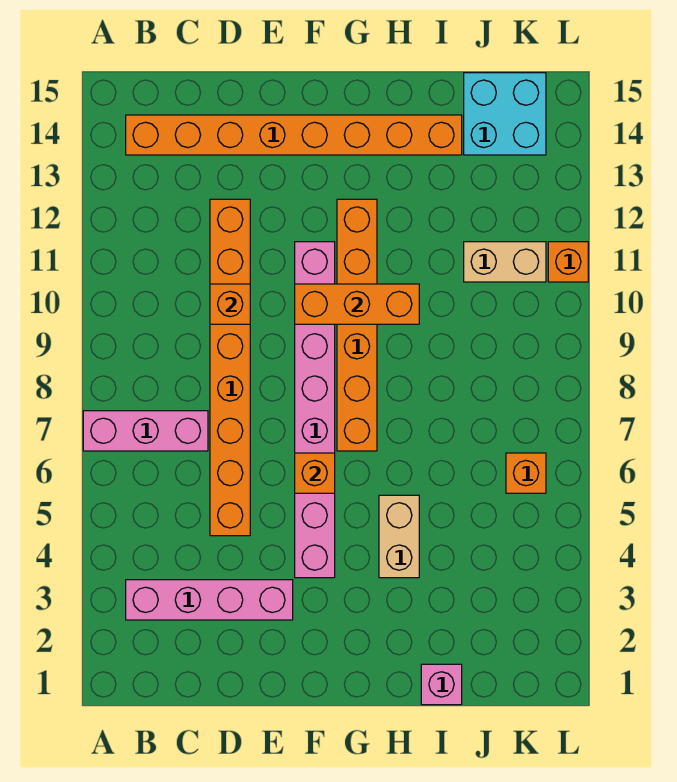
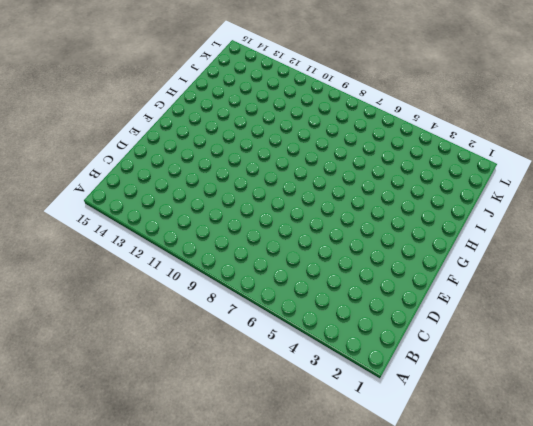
none -> pink 1x3 brick [83,411,208,451]
none -> pink 1x4 brick [126,580,293,620]
none -> orange 1x8 brick [126,115,462,155]

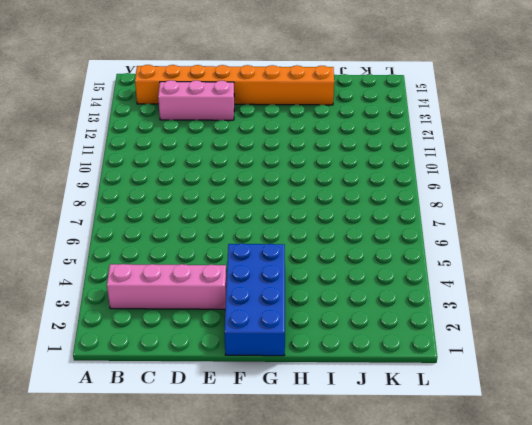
pink 1x3 brick [158,80,234,120] -> pink 1x3 brick moved to [83,411,208,451]
blue 2x4 brick [225,243,285,356] -> pink 1x8 brick [295,242,335,578]
none -> orange 1x8 brick [210,199,250,536]
none -> orange 1x6 brick [337,199,377,451]
none -> tan 1x2 brick [379,495,419,578]

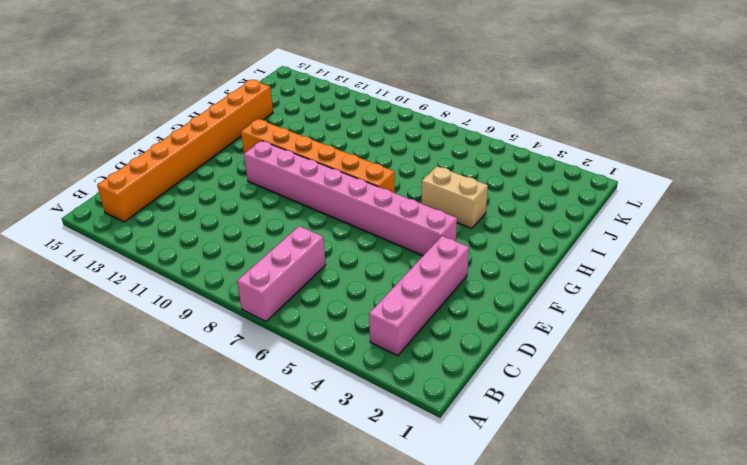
none -> orange 1x8 brick [210,199,250,536]
none -> pink 1x1 brick [421,664,462,705]
none -> tan 1x2 brick [464,242,546,282]

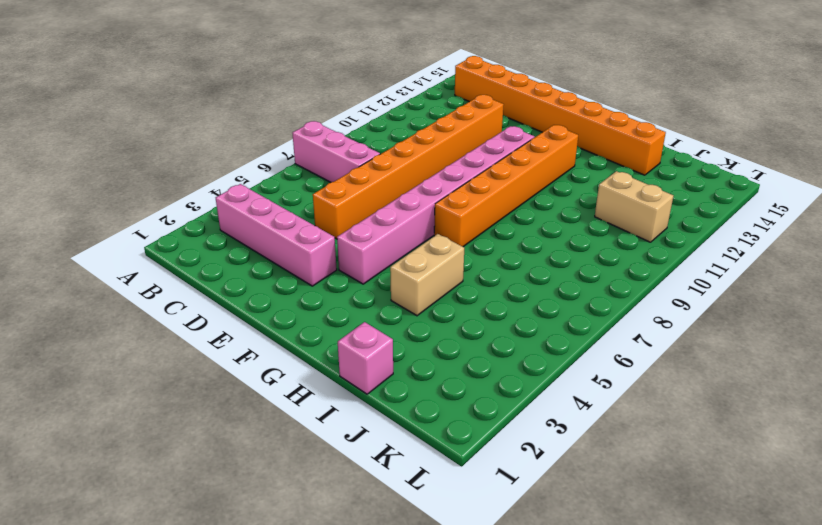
none -> cyan 2x2 brick [464,73,546,155]
none -> orange 1x1 brick [506,453,546,493]
none -> orange 1x1 brick [548,242,588,282]

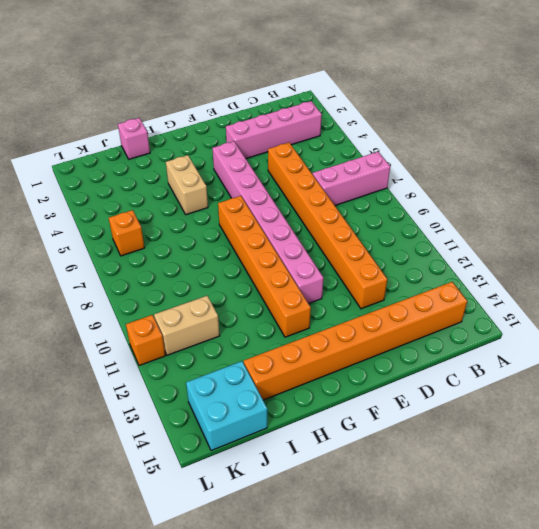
none -> orange 1x1 brick [210,284,250,324]
none -> orange 1x1 brick [295,453,335,493]
none -> orange 1x3 brick [295,284,419,324]

